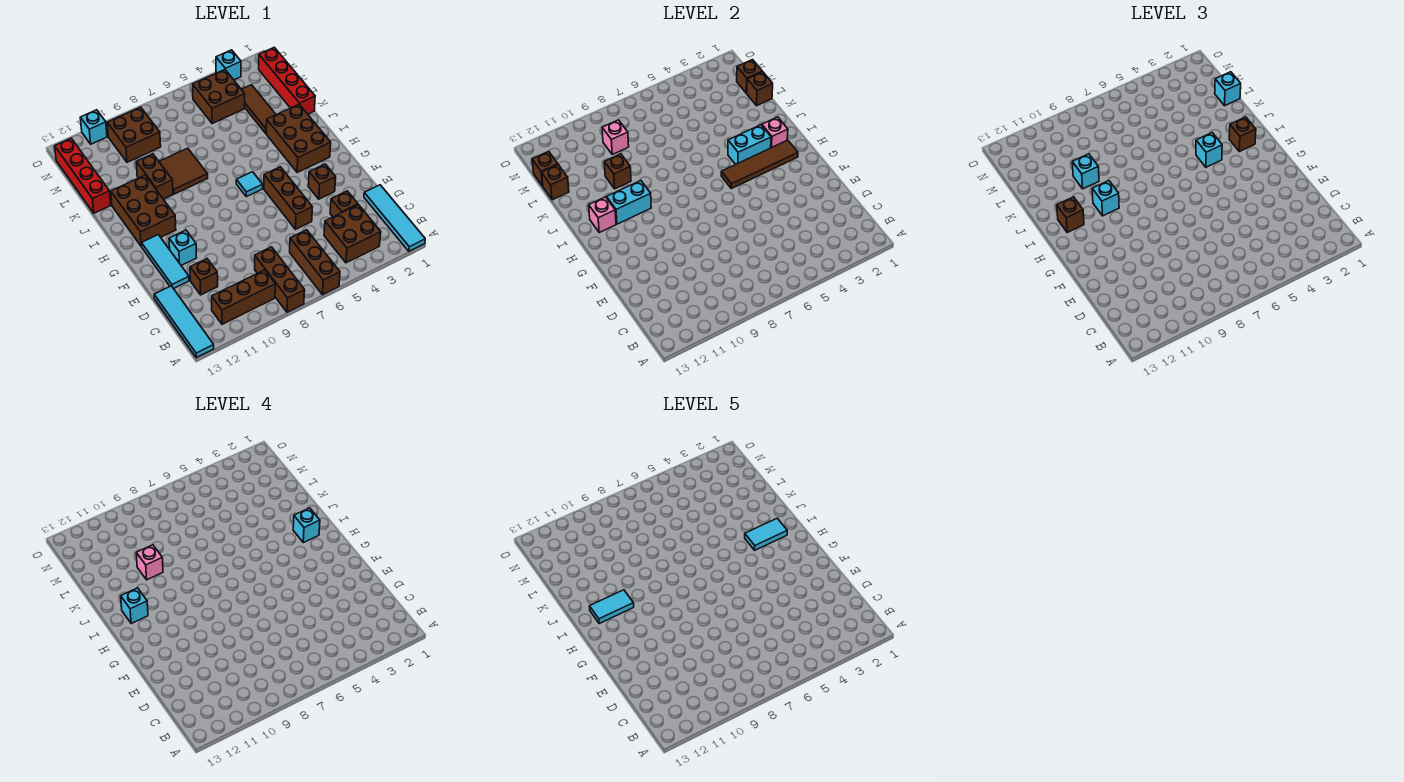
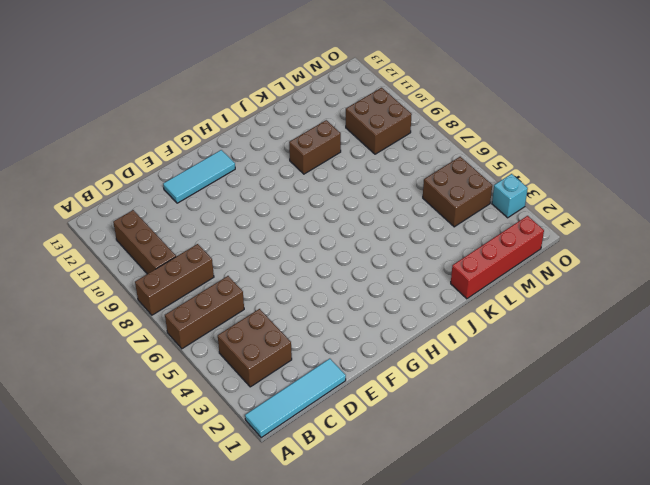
none -> cyan 1x4 tile [154,286,214,358]
none -> brown 1x1 brick [330,191,358,217]
none -> brown 1x1 brick [190,259,218,295]
none -> brown 1x3 brick [264,167,312,229]

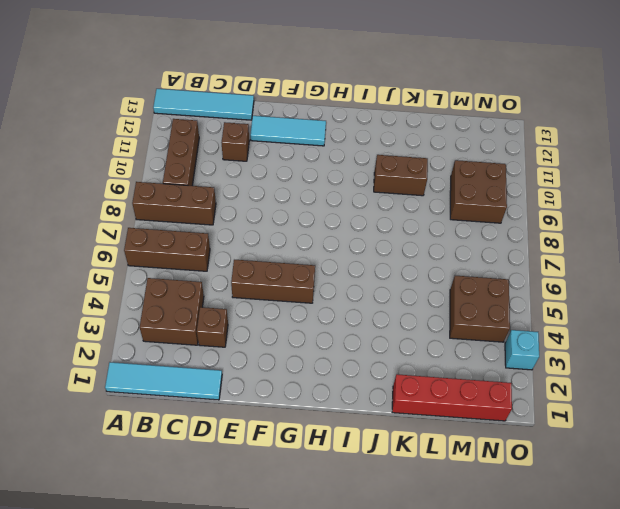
none -> brown 1x1 brick [308,164,336,199]
none -> cyan 1x1 brick [169,230,196,265]
none -> brown 2x3 brick [266,104,331,172]
none -> cyan 1x1 tile [236,172,263,197]

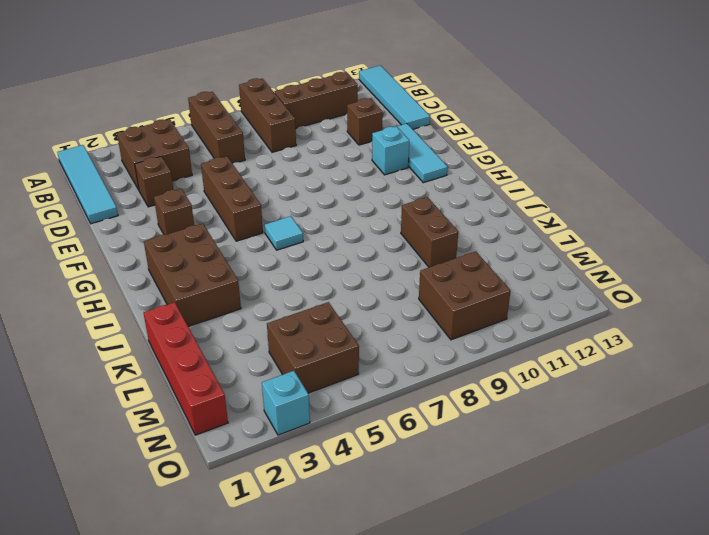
none -> brown 2x3 brick [111,175,176,246]
none -> brown 2x2 tile [159,148,208,194]
none -> brown 1x3 tile [241,85,276,133]
none -> red 1x4 brick [55,138,111,213]

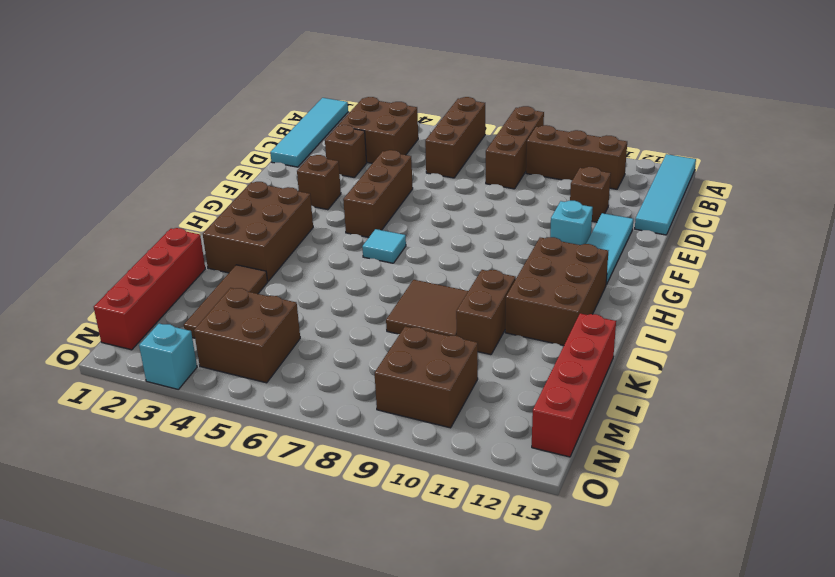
none -> cyan 1x1 brick [80,110,107,144]
none -> brown 1x4 tile [721,140,798,189]
none -> pink 1x1 brick [762,117,788,148]
none -> cyan 1x2 brick [728,125,771,165]

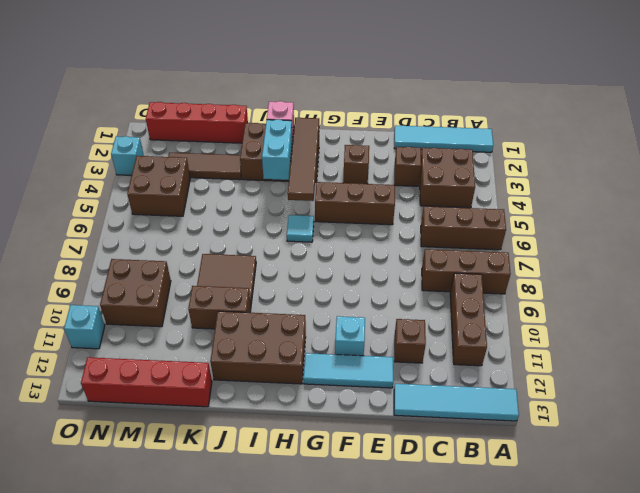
none -> cyan 1x2 brick [607,181,651,224]
none -> pink 1x1 brick [589,197,616,232]
none -> brown 1x1 brick [604,154,631,189]
none -> brown 1x1 brick [747,72,773,106]

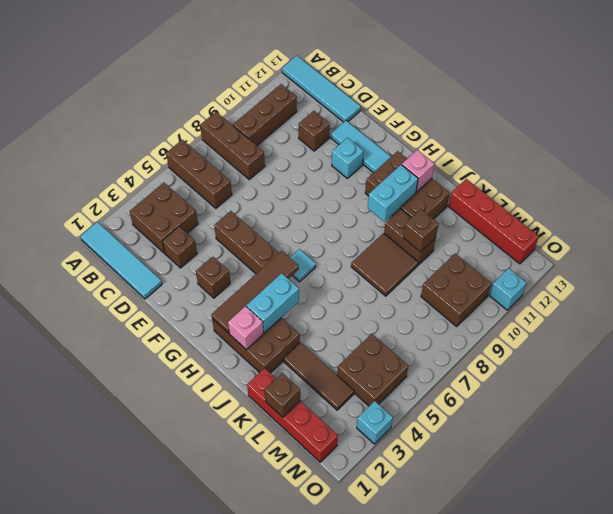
none -> brown 1x1 brick [542,165,569,200]
none -> brown 1x1 brick [737,60,762,93]
none -> pink 1x1 brick [602,120,629,154]
none -> brown 1x1 brick [532,151,558,186]

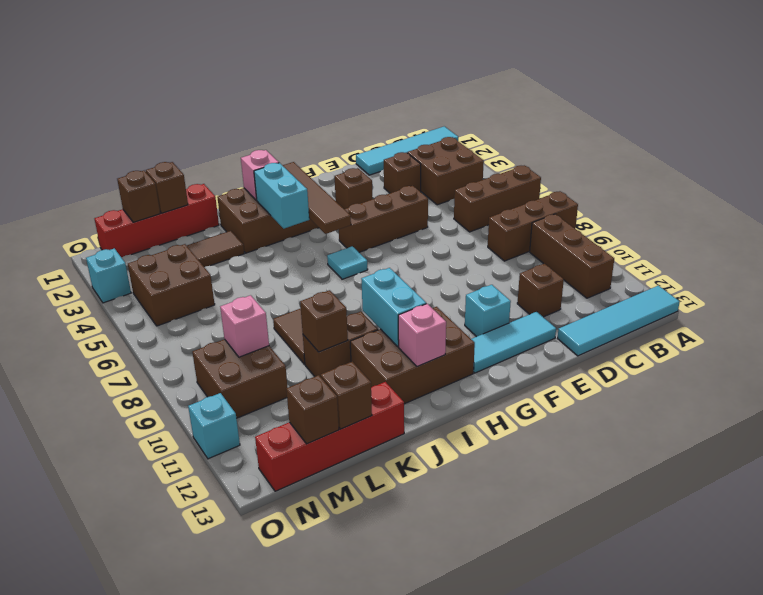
none -> brown 1x1 brick [1229,117,1256,152]
none -> cyan 1x1 brick [1196,133,1222,167]
none -> cyan 1x1 brick [1092,181,1119,216]
none -> brown 1x1 brick [1057,197,1084,232]

